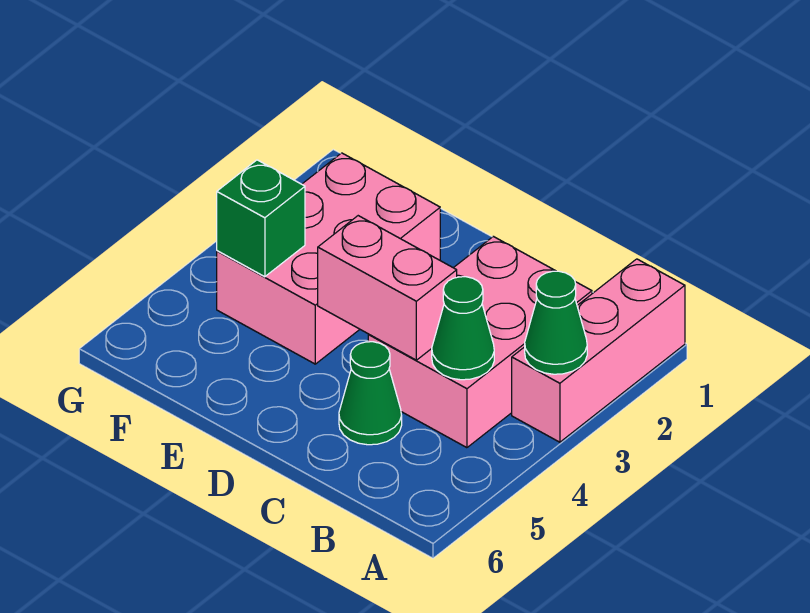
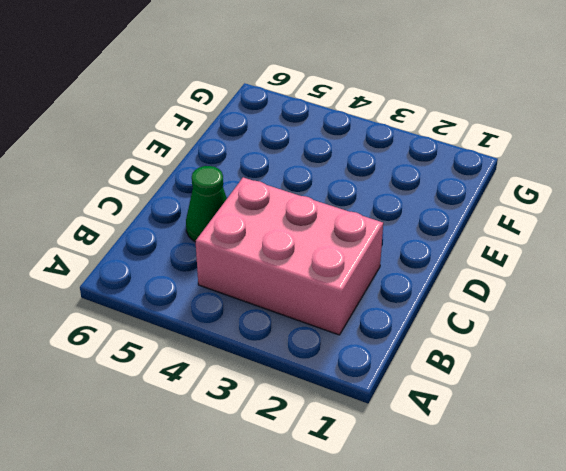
none -> pink 1x3 brick [512,259,685,442]
none -> pink 2x3 brick [217,153,440,364]

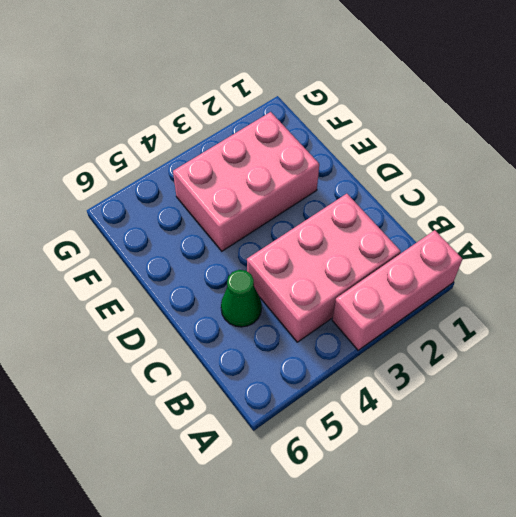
none -> green 1x1 cone [525,271,587,374]
none -> green 1x1 cone [432,277,494,380]

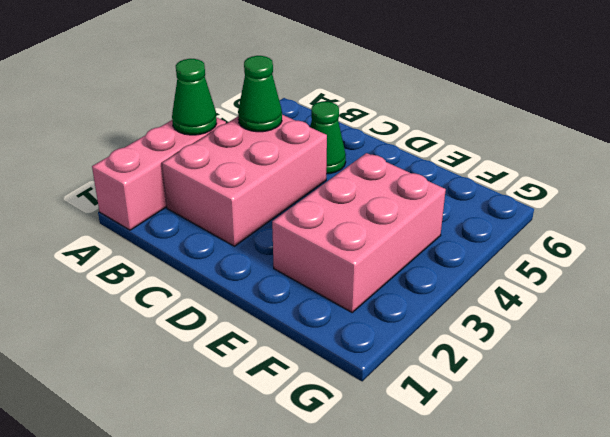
none -> pink 1x2 brick [318,216,457,360]
none -> green 1x1 brick [217,160,305,277]

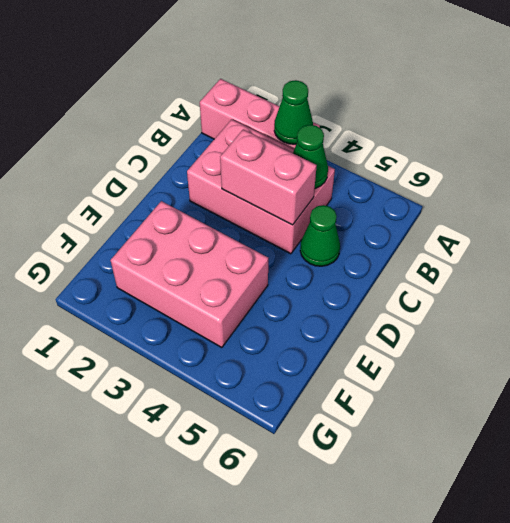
pink 1x2 brick [220,129,317,225] -> pink 1x2 brick turned to [318,216,457,360]
none -> green 1x1 brick [217,160,305,277]

